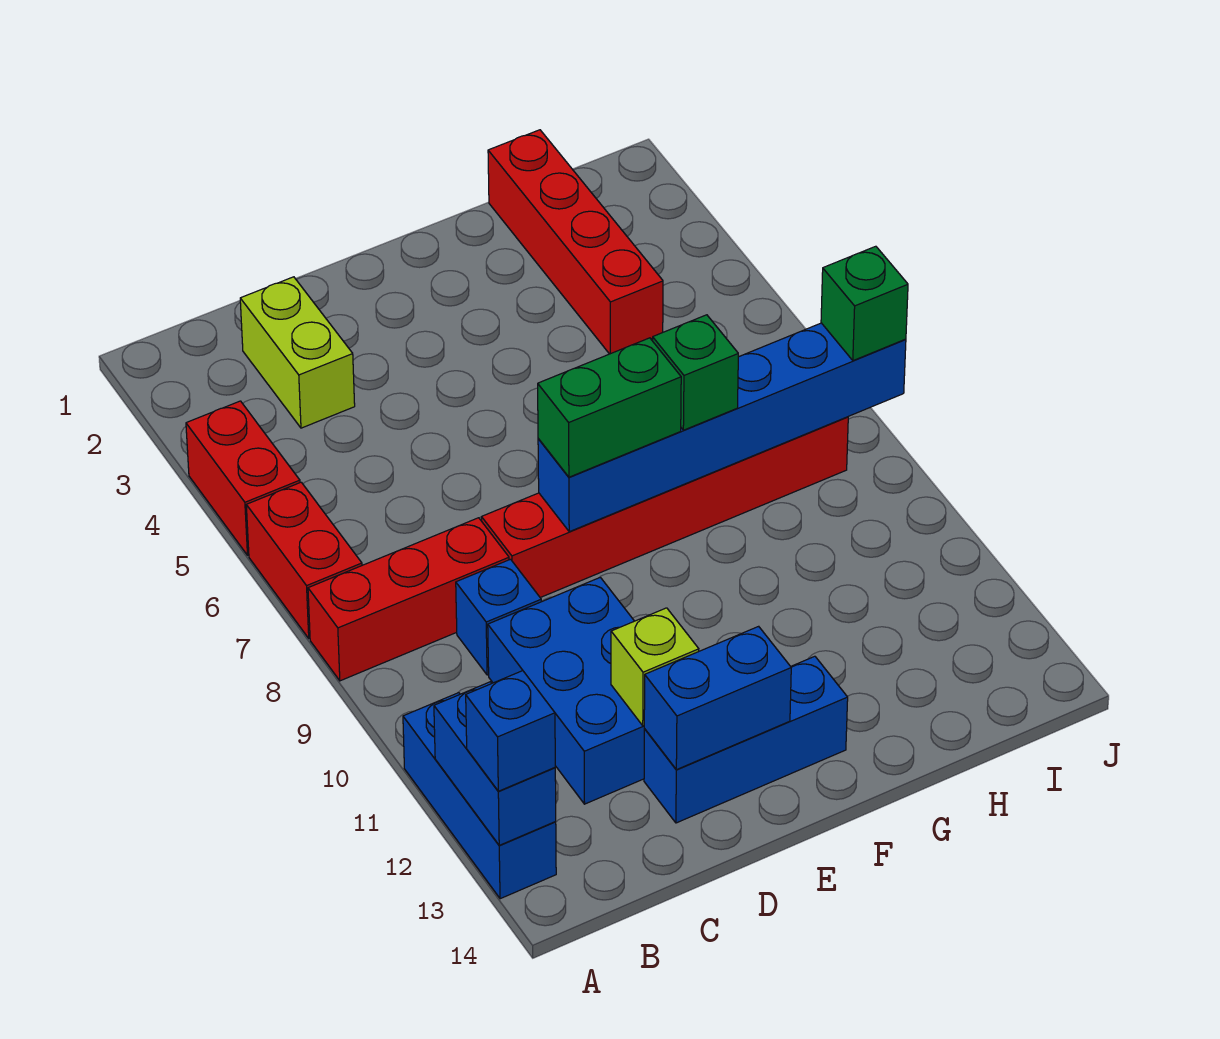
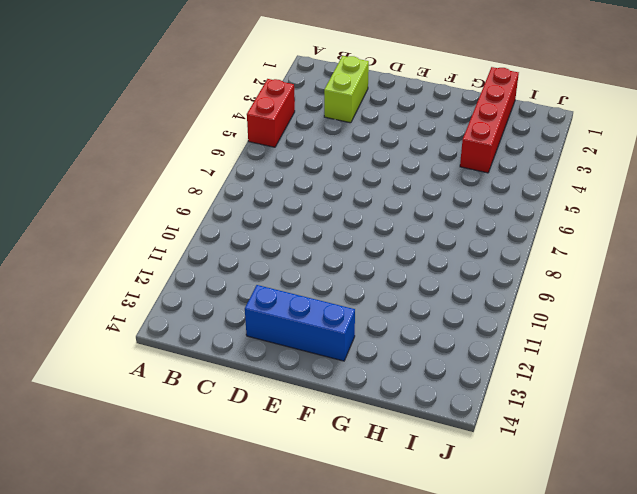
none -> red 1x2 brick [246,482,362,638]
none -> red 1x3 brick [308,518,509,681]
none -> blue 1x3 brick [403,693,556,899]

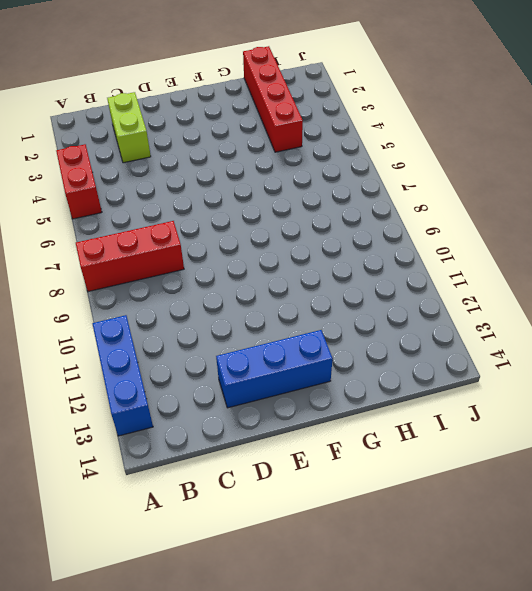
none -> red 1x2 brick [246,482,362,638]
none -> blue 1x1 brick [456,559,541,675]
none -> blue 2x3 brick [488,577,645,804]

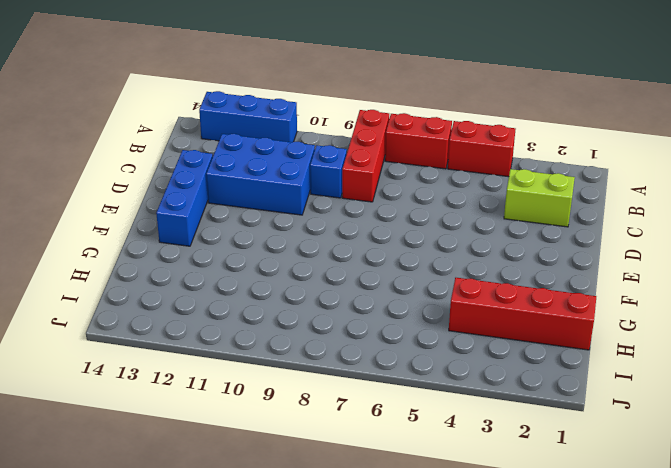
none -> red 1x6 brick [482,417,848,598]
none -> blue 1x2 brick [434,682,556,845]
none -> lime 1x1 brick [611,608,699,726]

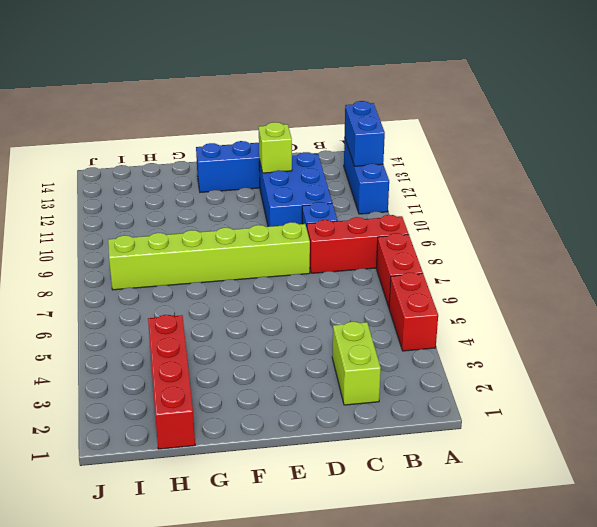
lime 1x6 brick [108,222,310,290] -> red 1x6 brick [482,417,848,598]
none -> blue 1x2 brick [644,626,791,770]
none -> blue 1x6 brick [538,323,906,532]
none -> blue 1x1 brick [466,671,555,791]

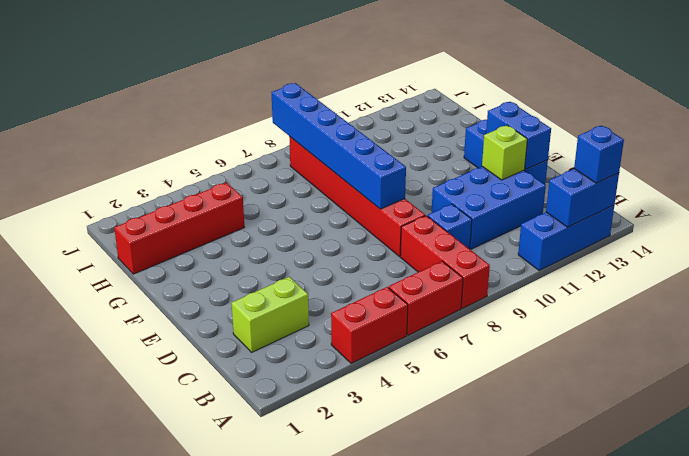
none -> green 1x2 brick [538,338,681,477]
none -> green 1x1 brick [653,315,738,430]
none -> green 1x1 brick [821,246,908,361]

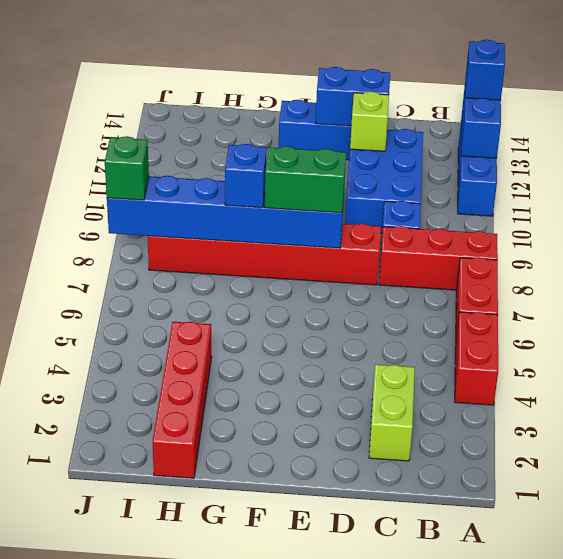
blue 1x1 brick [225,144,267,208] -> green 1x1 brick [653,315,738,430]

